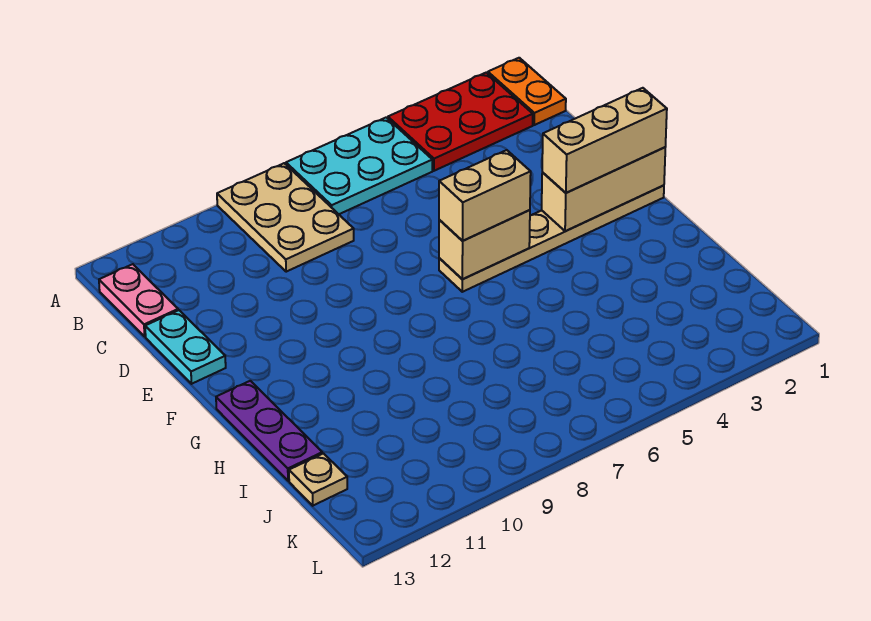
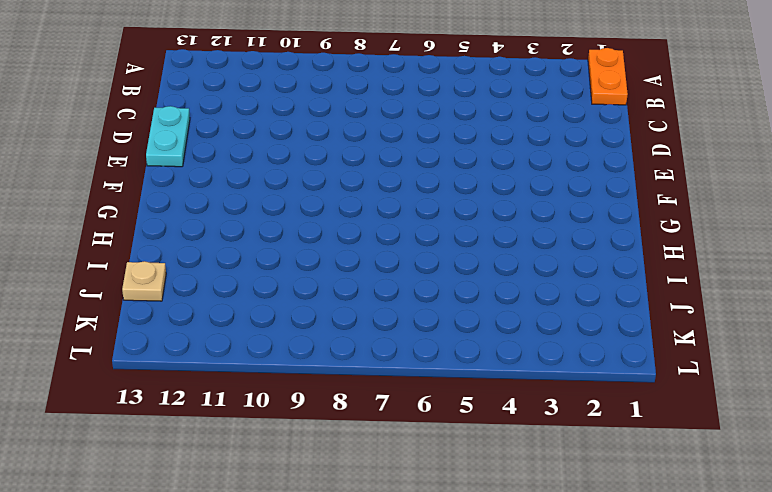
none -> red 2x3 plate [388,73,533,171]
none -> cyan 2x3 plate [286,117,432,214]
none -> tan 2x3 plate [217,163,354,272]

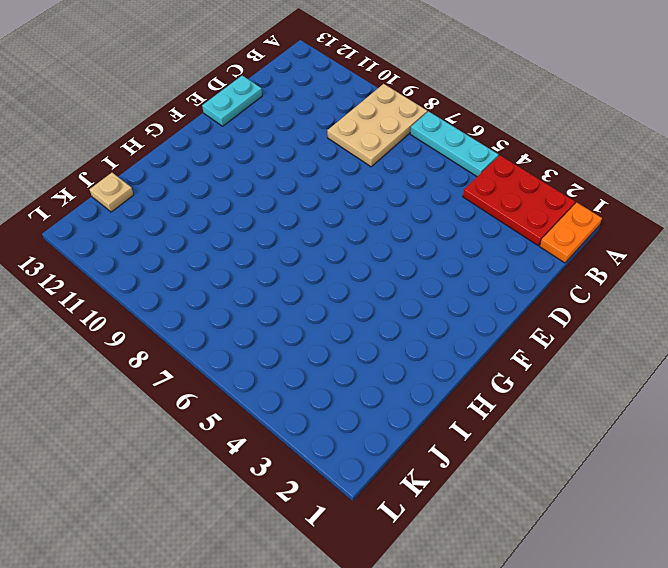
cyan 1x3 plate [410,111,499,176] -> cyan 2x3 plate [286,117,432,214]
none -> pink 1x2 plate [99,264,178,336]
none -> tan 1x6 plate [439,185,664,292]
none -> purple 1x3 plate [216,381,322,481]

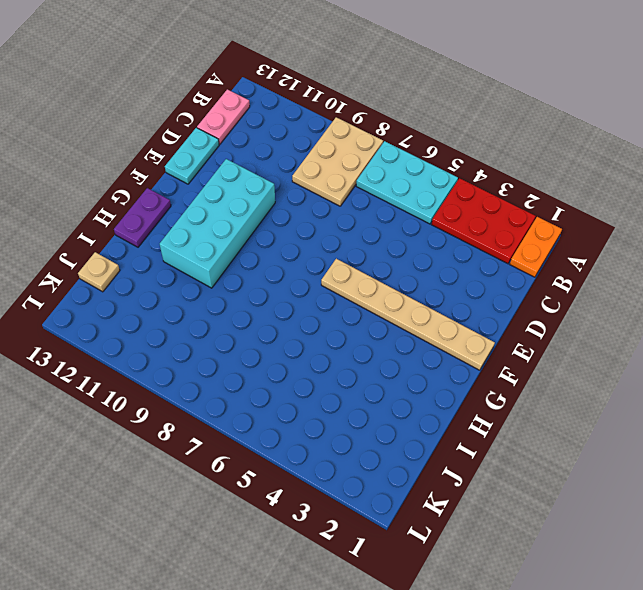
cyan 2x4 brick [160,159,275,288] -> none
purple 1x2 plate [114,188,171,247] -> purple 1x3 plate [216,381,322,481]
none -> tan 1x3 brick [542,147,665,231]
none -> tan 1x2 brick [439,210,530,279]
none -> tan 1x3 brick [542,88,667,193]

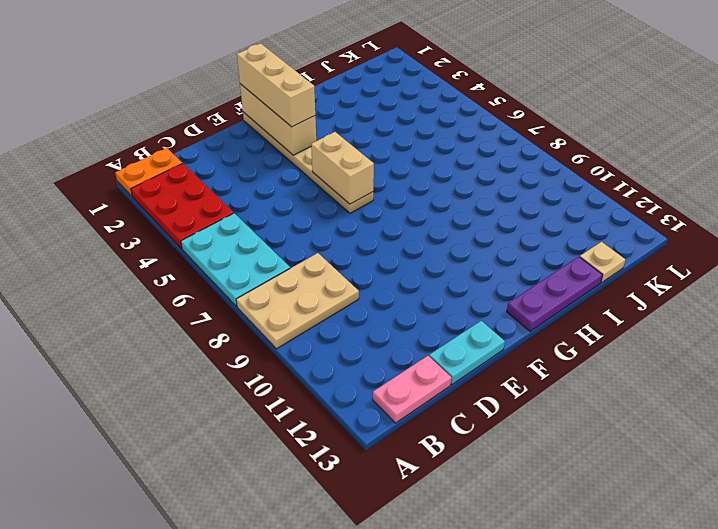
none -> tan 1x2 brick [439,150,531,241]

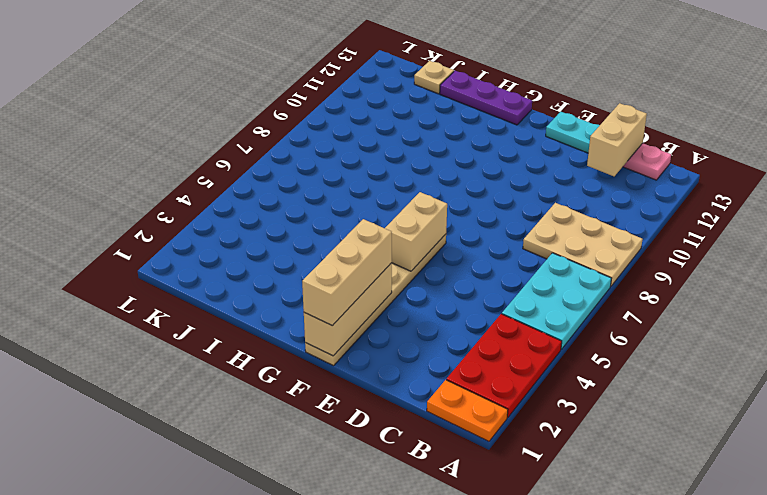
tan 1x2 brick [587,103,647,176] -> tan 1x2 brick moved to [439,150,531,241]

